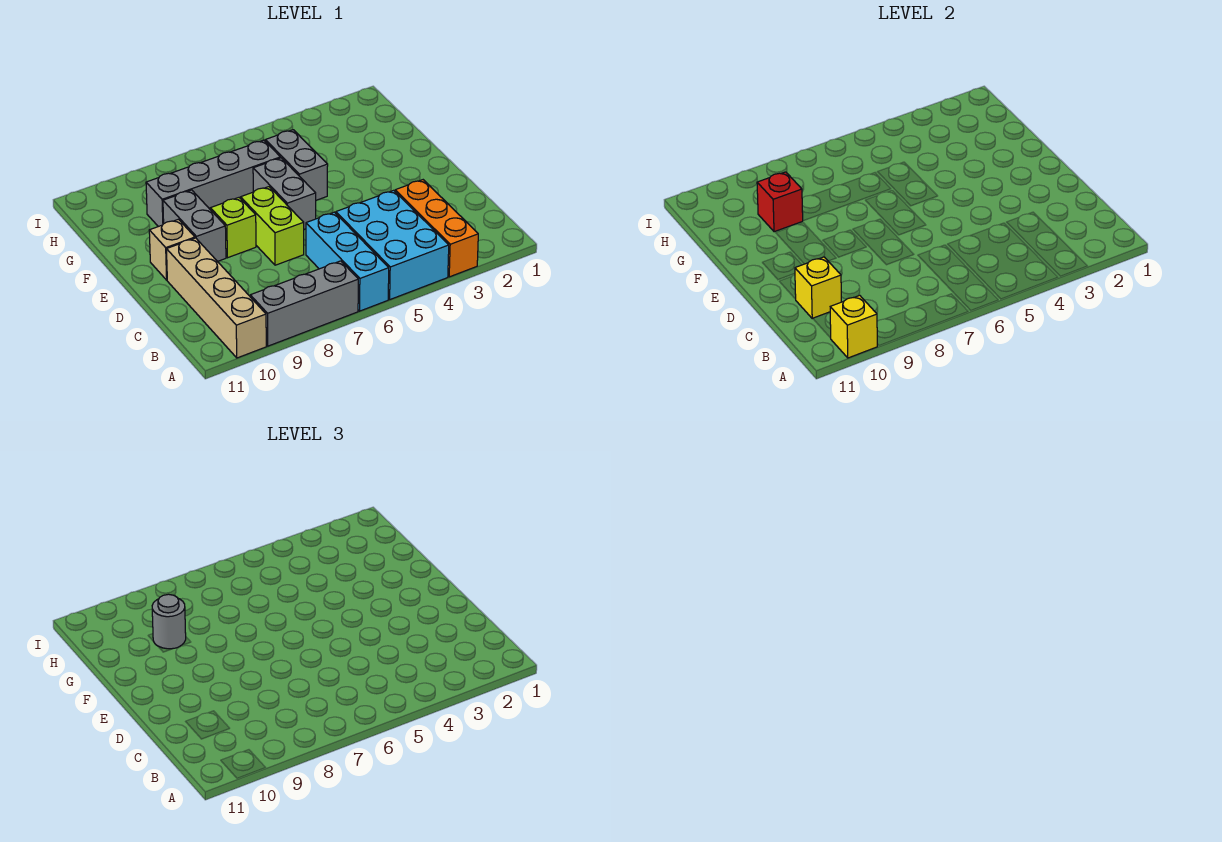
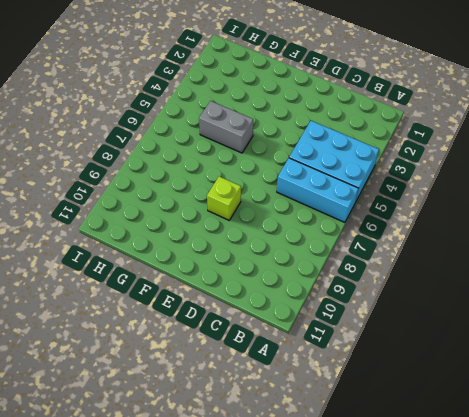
none -> orange 1x3 brick [395,180,478,277]
none -> grey 1x3 brick [250,261,358,346]
none -> tan 1x4 brick [167,238,266,358]

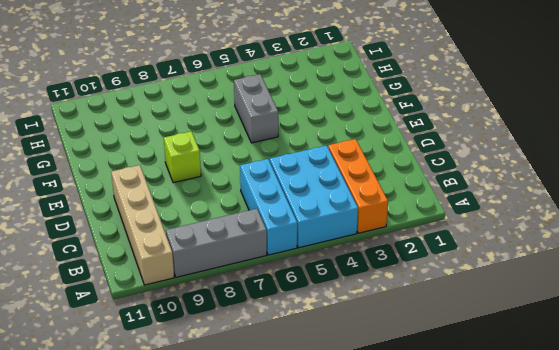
none -> lime 1x2 brick [241,187,304,265]
none -> grey 1x2 brick [253,158,316,230]
none -> grey 1x2 brick [163,190,226,261]

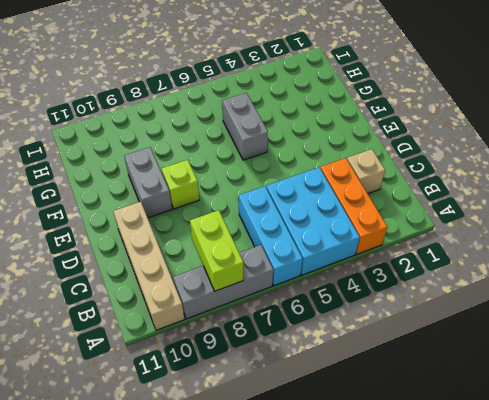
lime 1x2 brick [190,210,243,291] -> lime 1x2 brick moved to [241,187,304,265]
tan 1x1 brick [347,149,385,194] -> tan 1x1 brick moved to [149,219,195,280]
none -> grey 1x2 brick [253,158,316,230]
none -> grey 1x4 brick [146,140,280,227]
none -> yellow 1x1 brick [830,295,877,358]

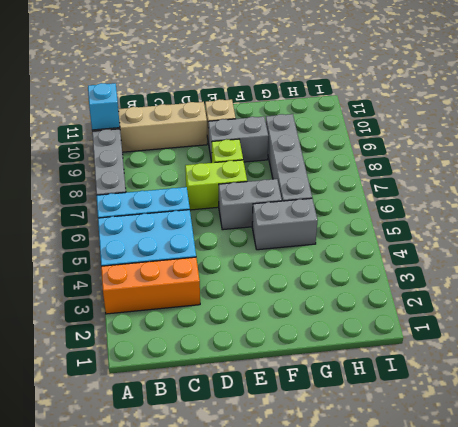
cyan 1x1 brick [88,83,120,130] -> yellow 1x1 brick [830,295,877,358]
none -> yellow 1x1 brick [795,257,841,319]
none -> red 1x1 brick [757,172,803,232]
none -> grey 1x1 round brick [152,594,186,649]

